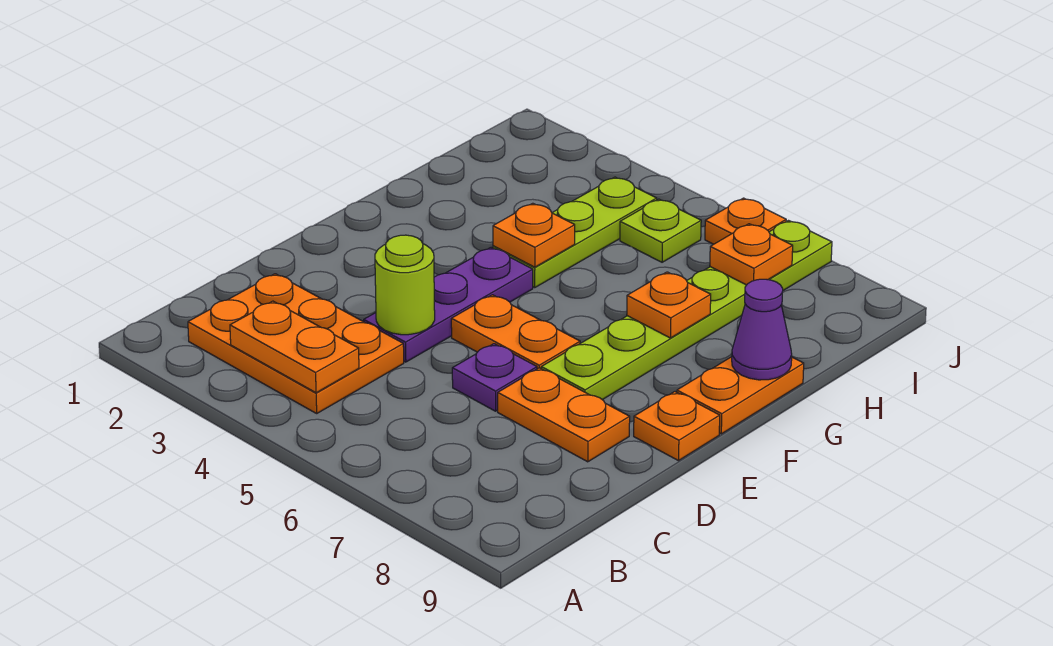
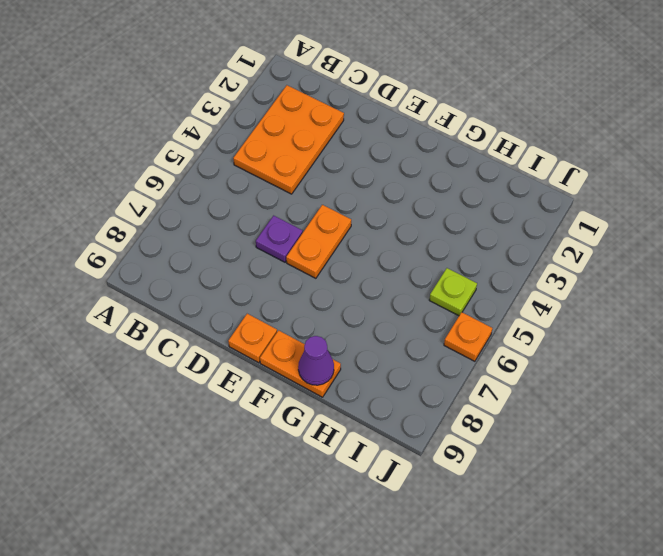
none -> purple 1x3 plate [364,248,533,362]
none -> orange 1x2 plate [498,368,630,462]
none -> lime 1x6 plate [541,221,832,400]

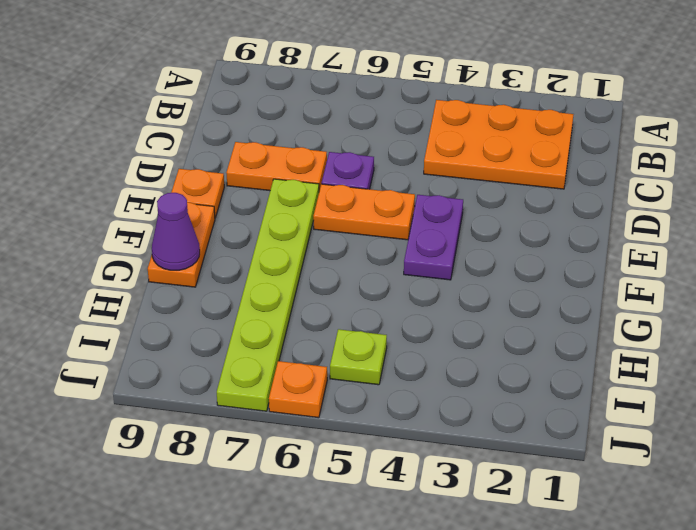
purple 1x2 plate [404,195,463,280] -> purple 1x3 plate [364,248,533,362]
none -> lime 1x3 plate [493,177,657,287]
none -> orange 1x2 plate [230,301,359,393]
none -> lime 1x1 round brick [375,235,435,335]

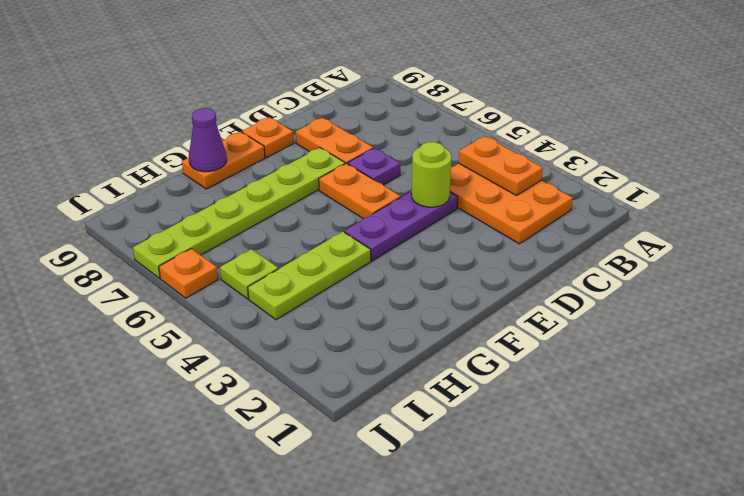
none -> orange 1x1 plate [493,203,575,267]
none -> orange 1x1 plate [627,272,711,338]
none -> orange 1x1 plate [710,224,793,285]

